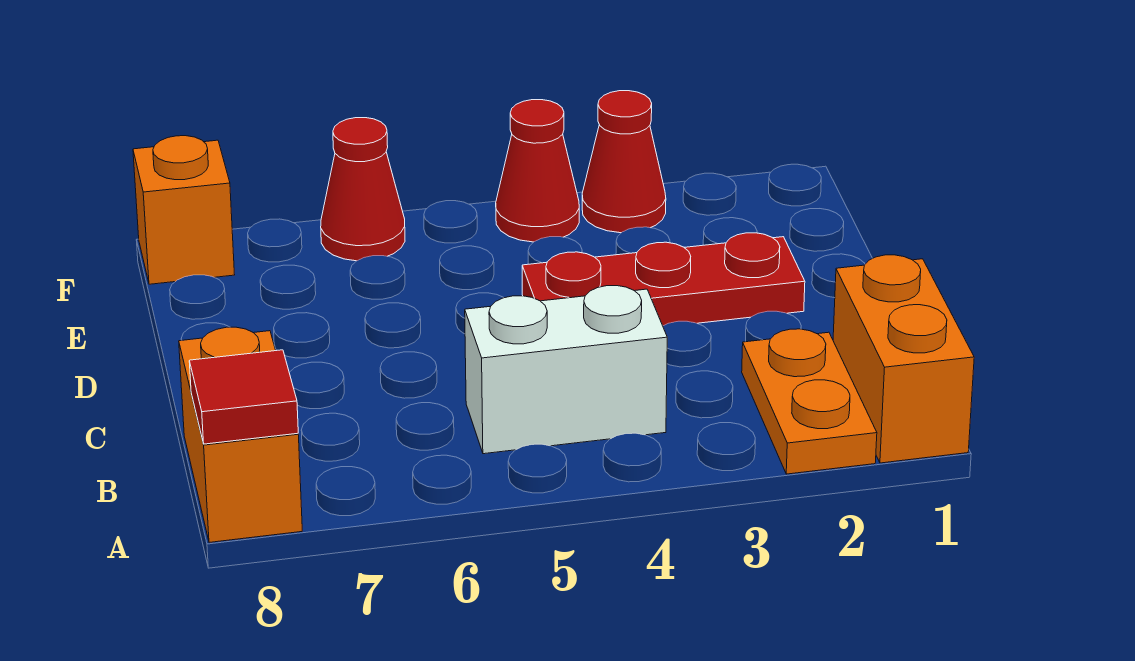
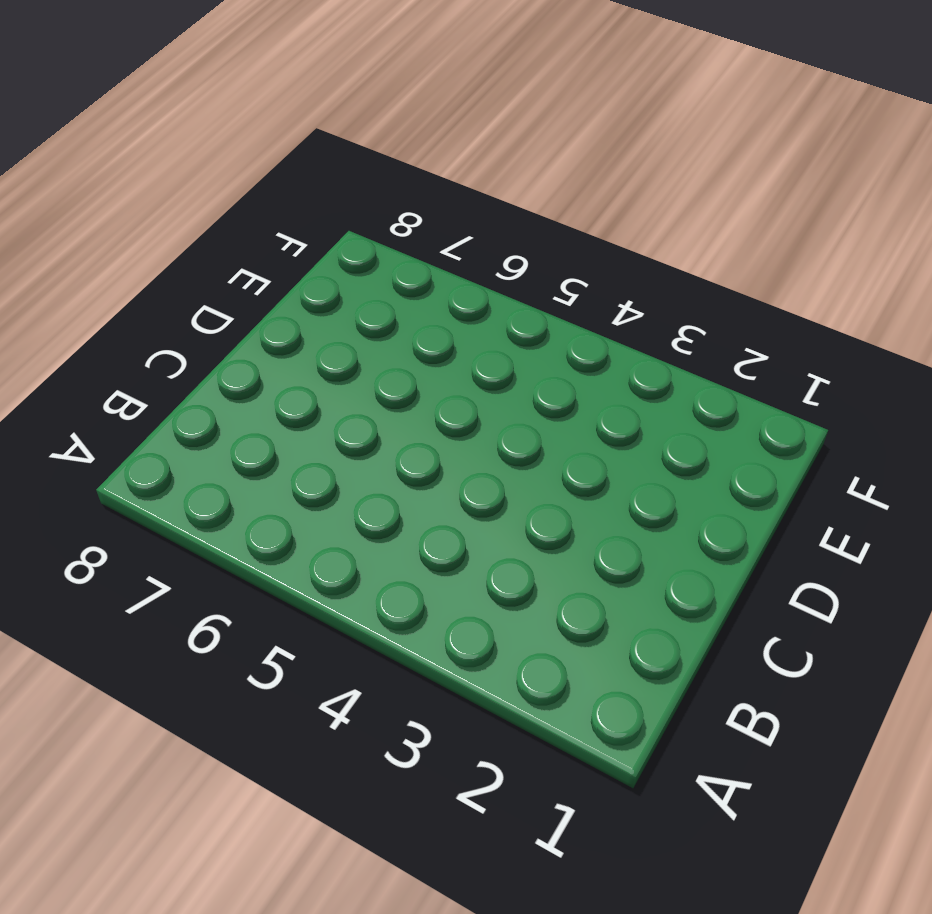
none -> orange 1x2 brick [833,255,974,463]
none -> orange 1x2 plate [742,329,877,474]

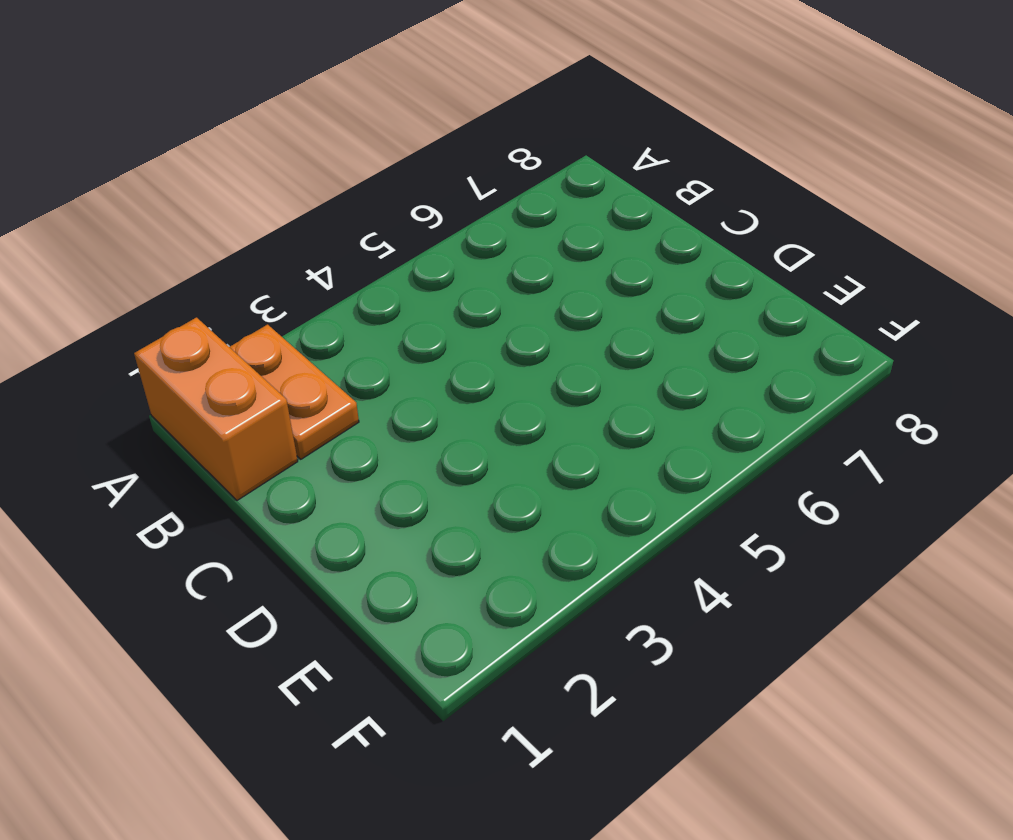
none -> orange 1x2 brick [179,327,302,542]
none -> white 1x2 brick [465,286,667,454]

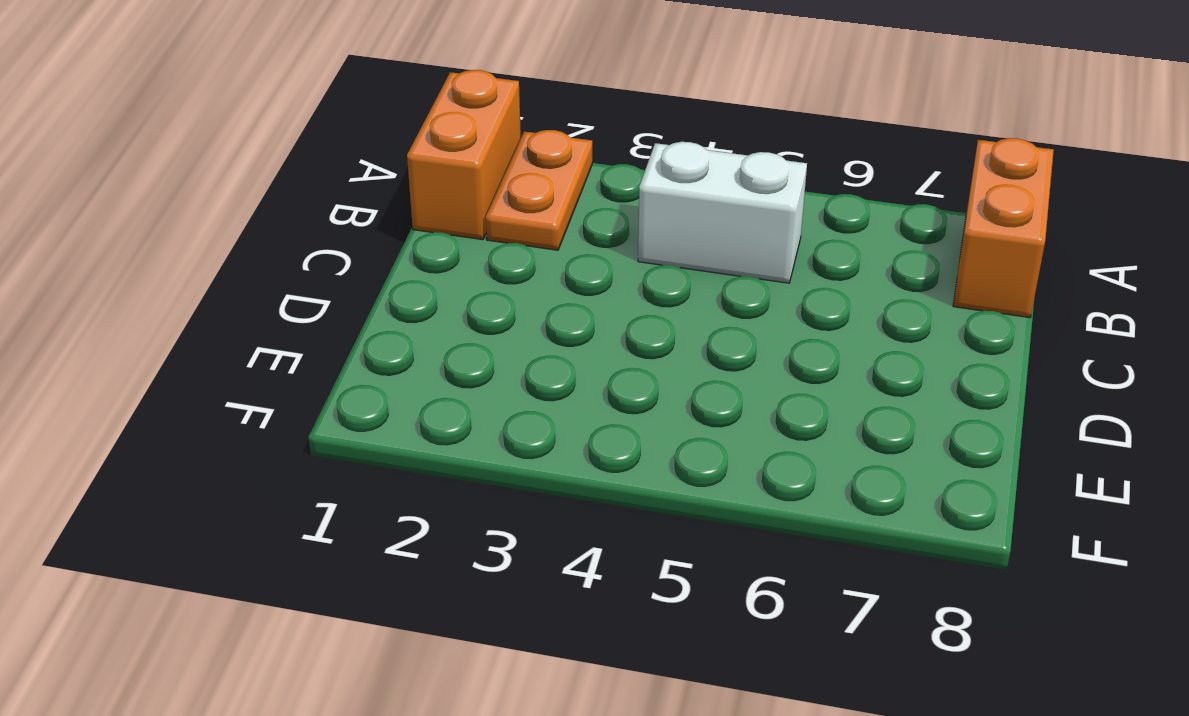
none -> red 1x3 plate [522,233,805,326]
none -> red 1x1 cone [582,91,666,233]

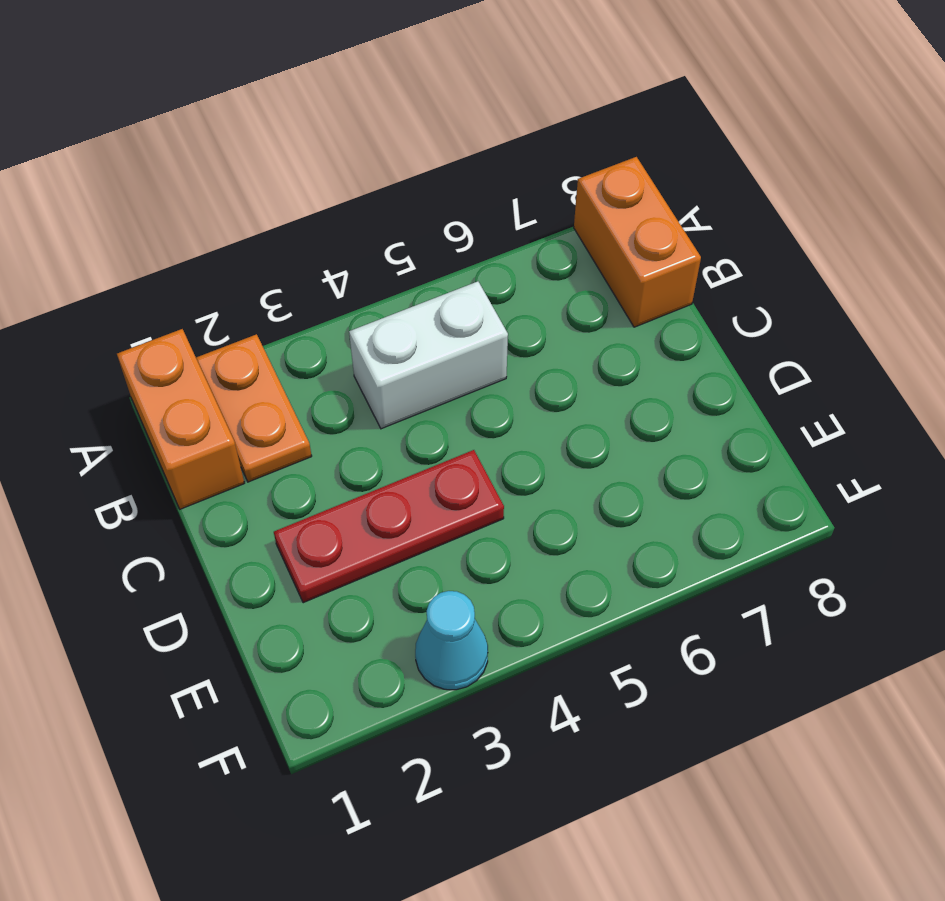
cyan 1x1 cone [415,591,488,690] -> red 1x1 cone [582,91,666,233]
none -> red 1x1 cone [496,100,579,242]
none -> red 1x1 cone [321,118,405,261]

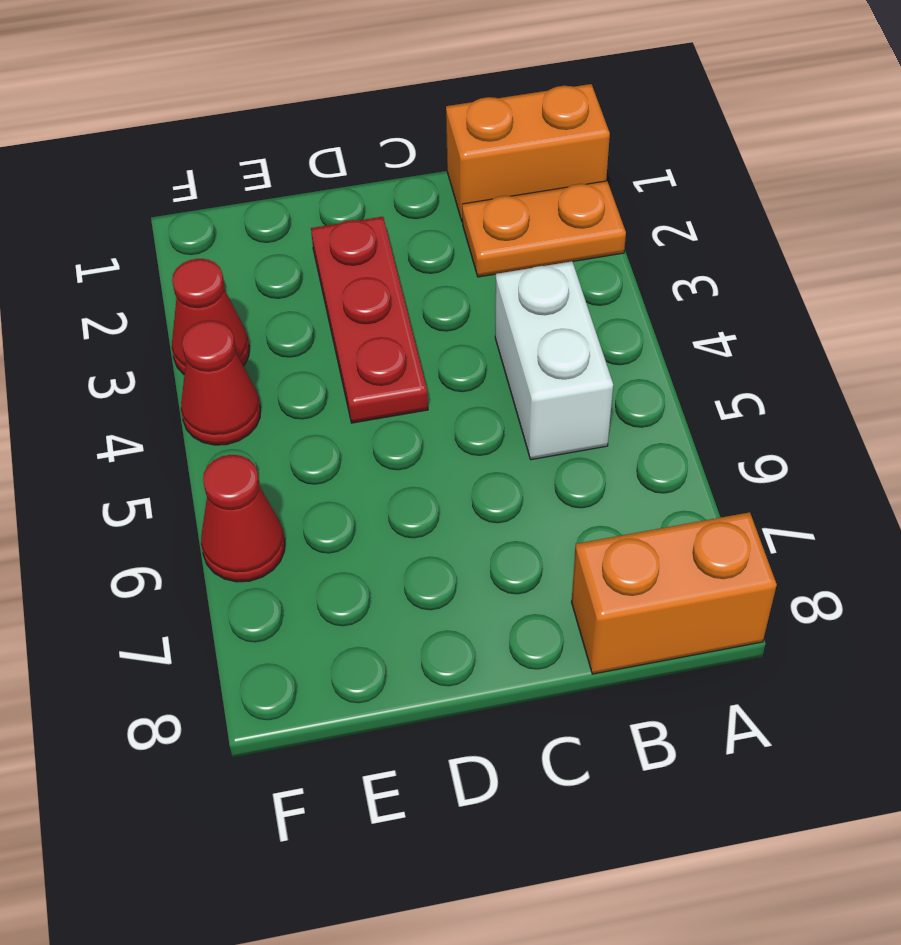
none -> orange 1x1 brick [133,136,235,284]
none -> red 1x1 tile [189,350,298,444]

